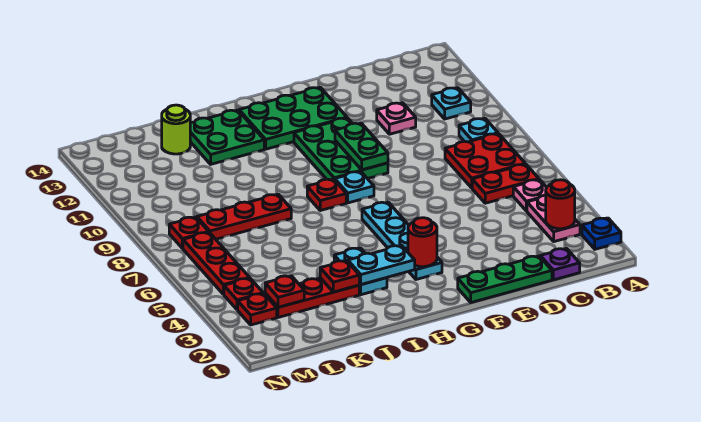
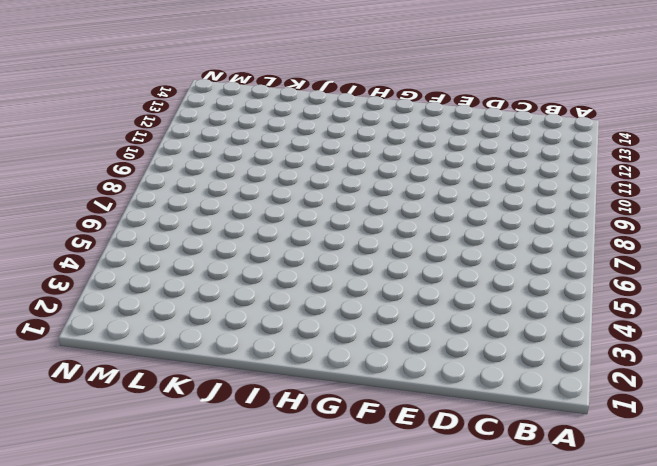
none -> blue 1x1 plate [582,218,621,249]
none -> pink 1x2 plate [527,195,580,242]
none -> pink 1x1 plate [513,180,547,211]
none -> red 1x2 plate [472,164,539,203]

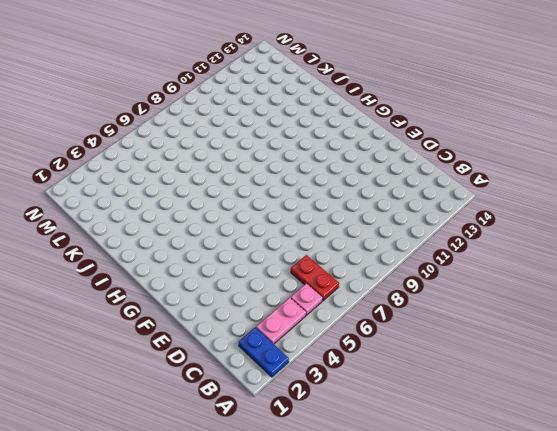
blue 1x2 plate [239,327,289,377] -> blue 1x1 plate [582,218,621,249]
none -> red 2x2 plate [445,134,525,188]
none -> cyan 1x1 plate [459,118,498,142]
none -> cyan 1x1 plate [432,88,471,119]
none -> purple 1x1 plate [540,248,580,280]

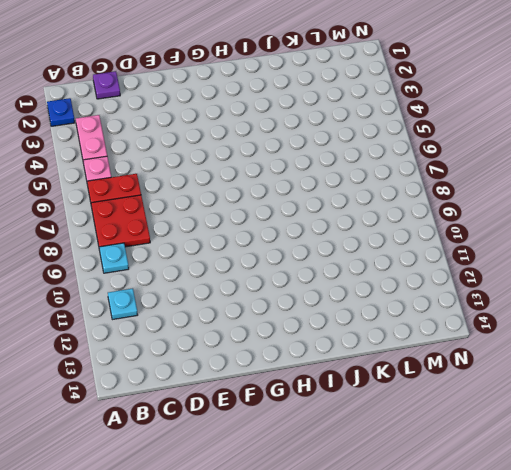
none -> green 1x3 plate [458,256,552,303]
none -> pink 1x1 plate [377,103,416,134]
none -> green 2x3 plate [294,118,388,180]
none -> green 2x3 plate [239,87,347,149]

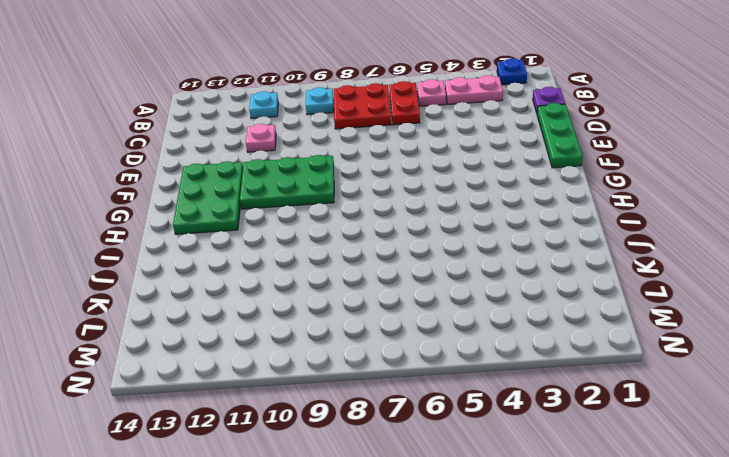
none -> cyan 1x4 plate [362,202,442,280]
none -> cyan 1x1 plate [335,172,374,203]
none -> red 1x1 plate [307,179,346,211]
none -> cyan 1x2 plate [334,248,387,295]

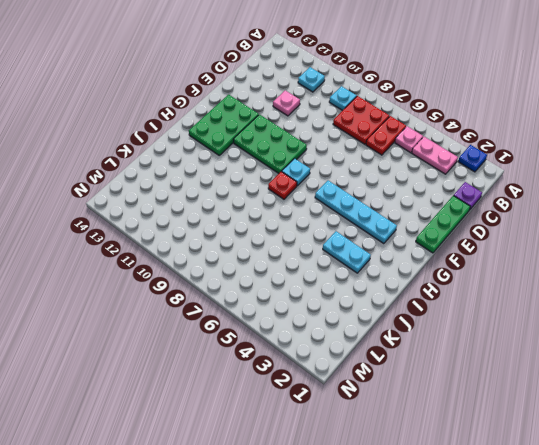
none -> green 2x2 plate [190,110,264,164]
none -> red 1x3 plate [265,278,359,317]
none -> red 1x3 plate [197,194,291,239]
none -> lime 1x1 round brick [162,105,190,154]

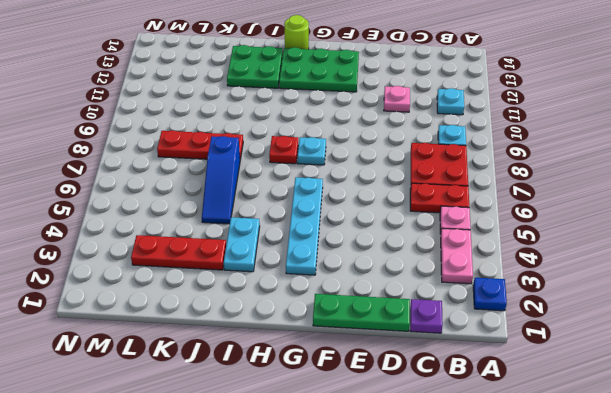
lime 1x1 round brick [284,15,309,49] -> lime 1x1 round brick moved to [162,105,190,154]
blue 1x3 slope [202,136,240,224] -> none
none -> green 2x3 plate [294,118,388,180]
none -> red 1x1 plate [238,293,277,325]
none -> red 1x1 plate [224,278,263,310]
none -> red 1x3 plate [183,232,249,294]

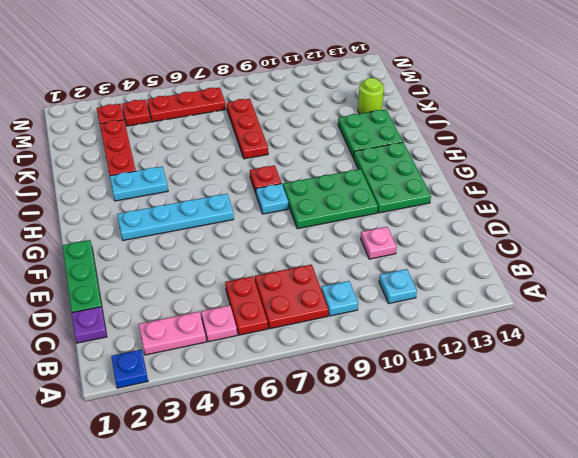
none -> red 1x1 plate [169,217,208,248]
none -> red 1x1 round brick [546,180,575,229]
none -> green 1x2 plate [335,123,388,170]
none -> red 1x1 round brick [408,218,437,267]

